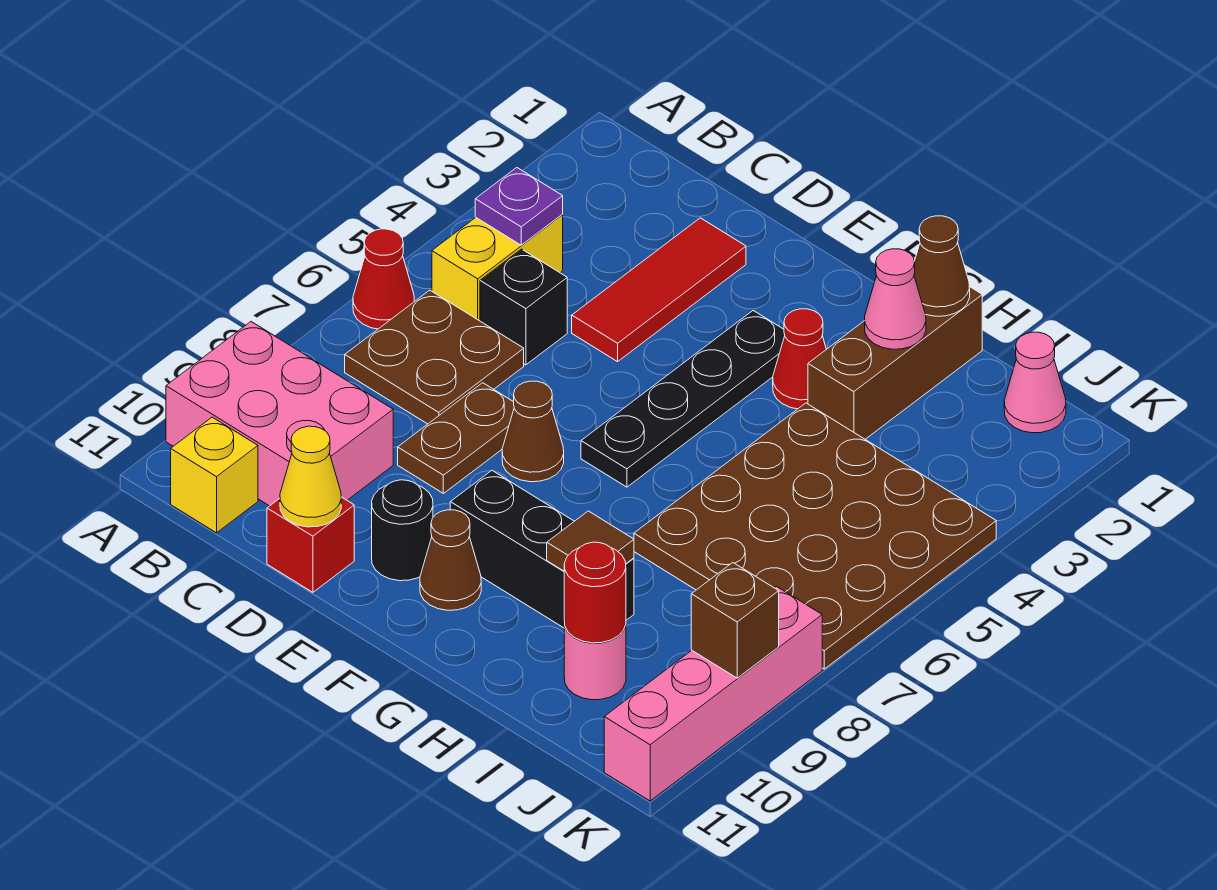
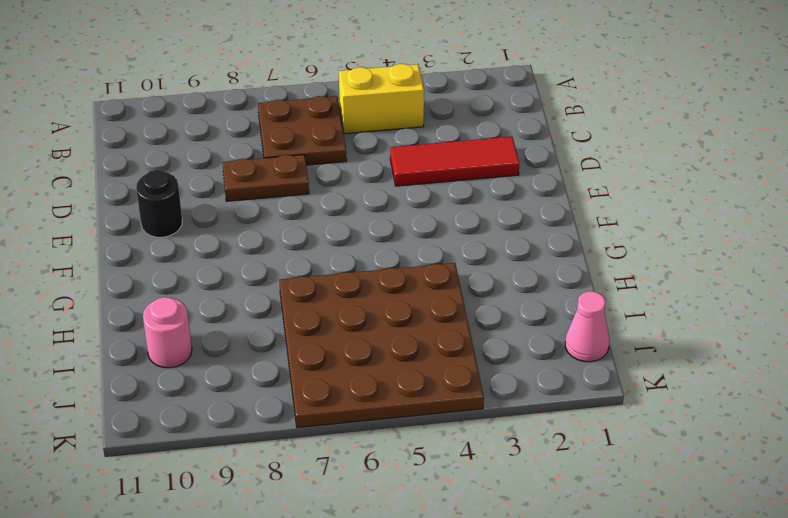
none -> red 1x1 cone [353,229,415,329]
none -> pink 2x3 brick [166,322,393,506]
none -> yellow 1x1 brick [171,417,258,533]

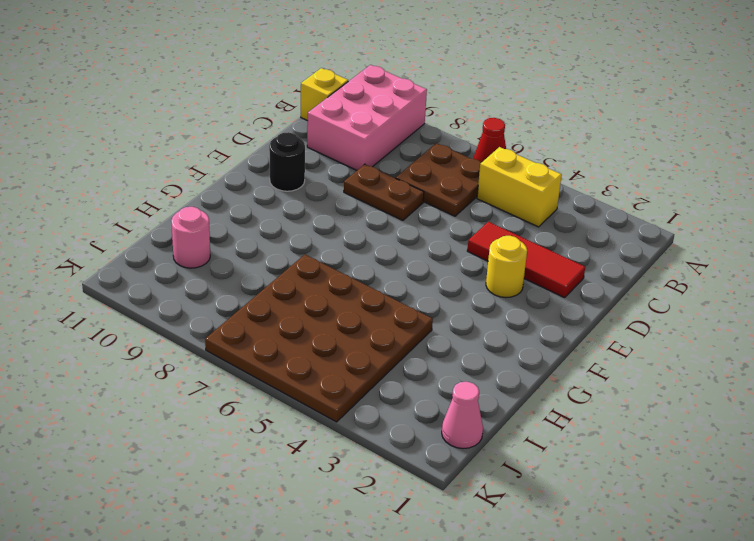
yellow 1x1 round brick [486,236,527,298] -> none
none -> black 1x1 brick [480,249,567,365]
none -> red 1x1 brick [267,497,354,592]
none -> brown 1x1 cone [502,381,564,482]

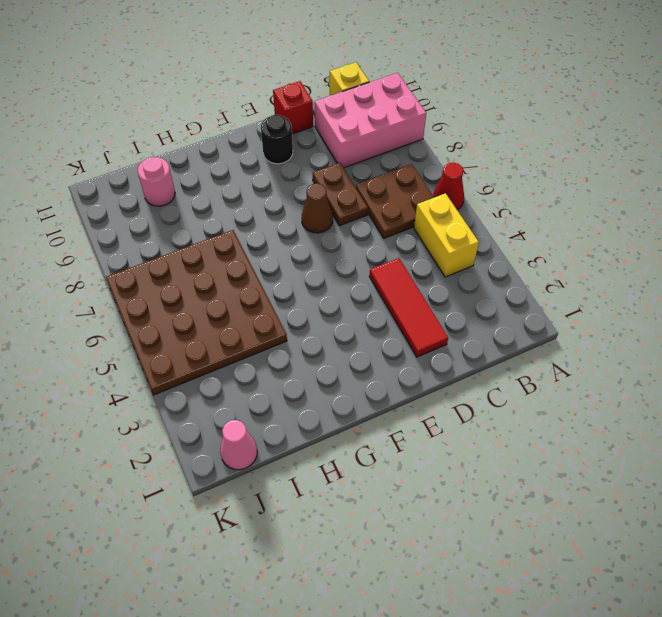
none -> black 1x1 brick [480,249,567,365]
none -> black 1x4 plate [581,311,785,487]
none -> black 1x3 brick [450,471,634,628]

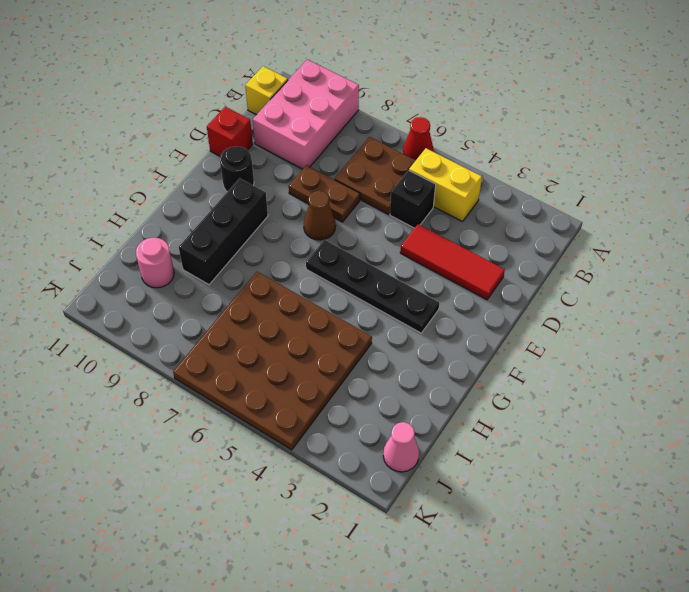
none -> brown 1x1 cone [420,510,481,610]
none -> red 1x1 cone [773,309,826,409]
none -> brown 1x3 brick [808,286,982,439]

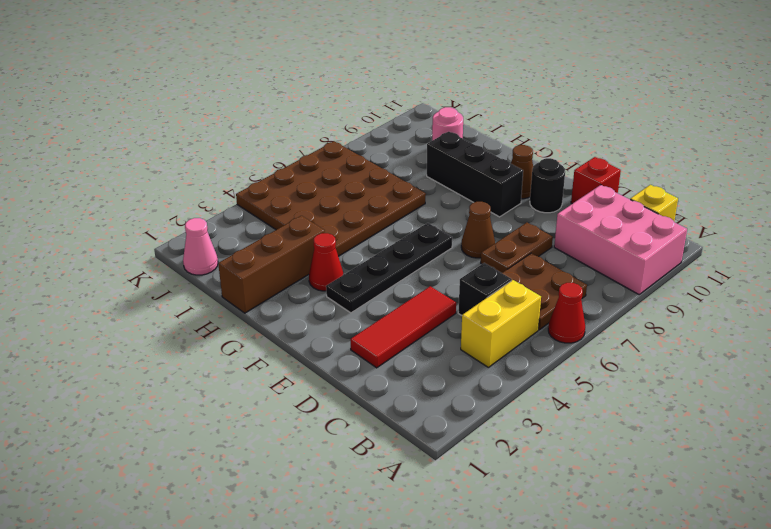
none -> pink 1x4 brick [604,586,822,801]
none -> purple 1x1 plate [475,168,563,245]
none -> yellow 1x1 cone [280,426,341,527]

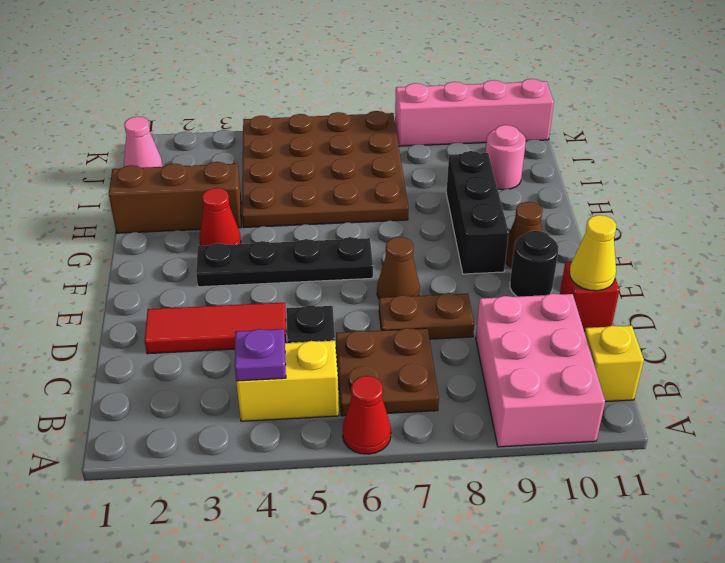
none -> brown 1x1 cone [914,216,970,316]
none -> pink 1x1 cone [865,249,926,349]
none -> brown 1x1 tile [547,511,634,571]

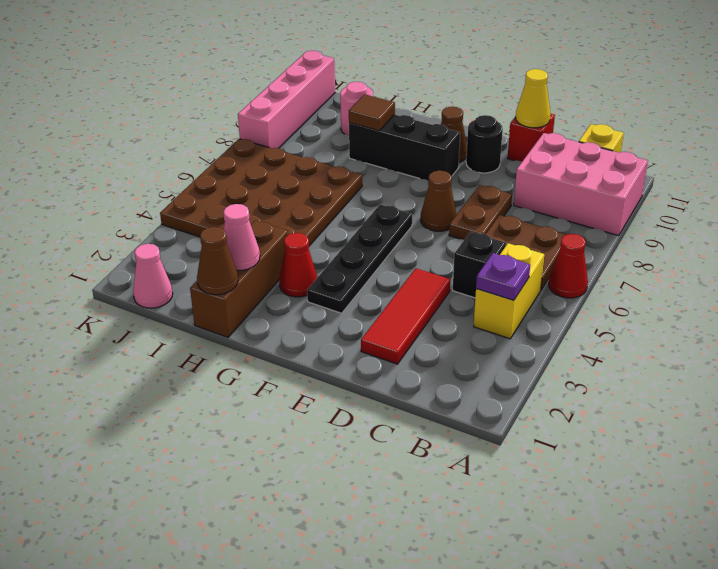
none -> red 1x1 round brick [564,542,626,643]
none -> brown 1x1 brick [691,563,779,678]

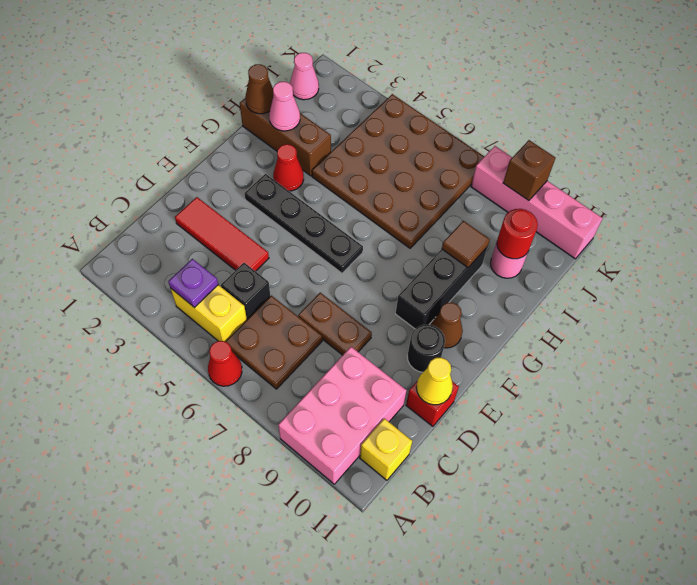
none -> brown 1x1 cone [502,381,564,482]

